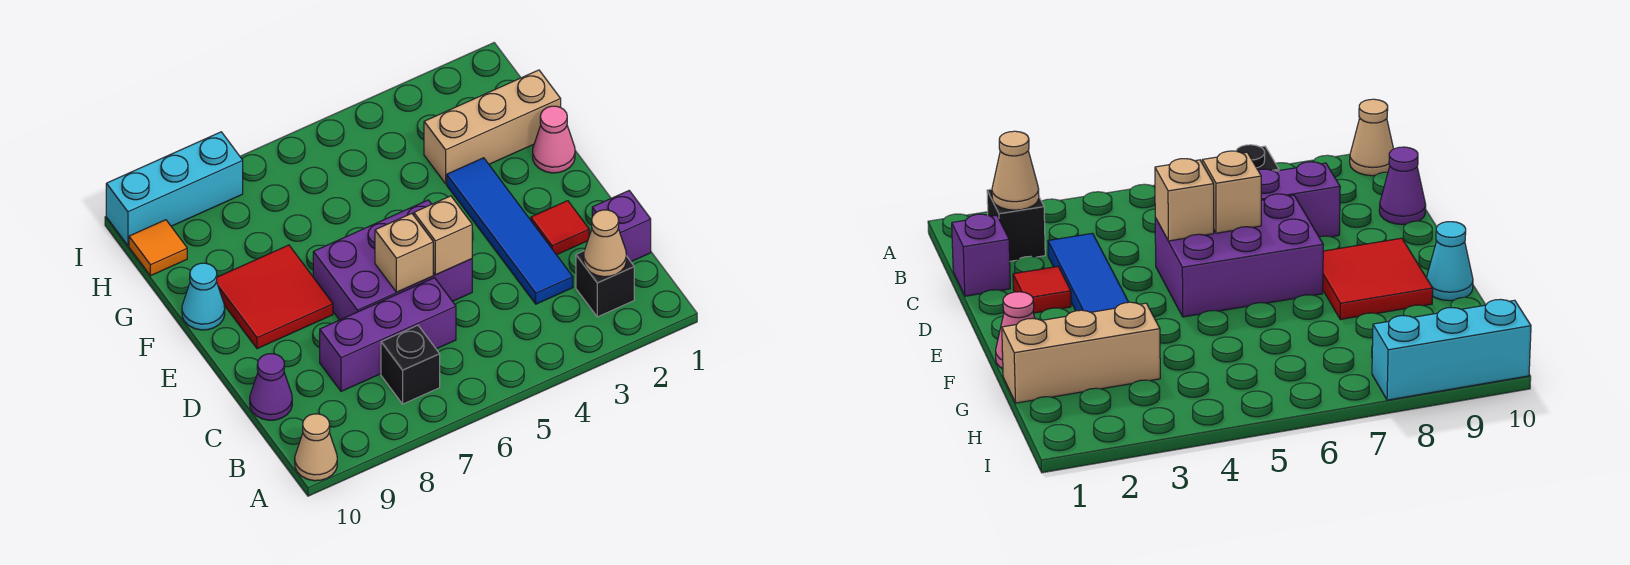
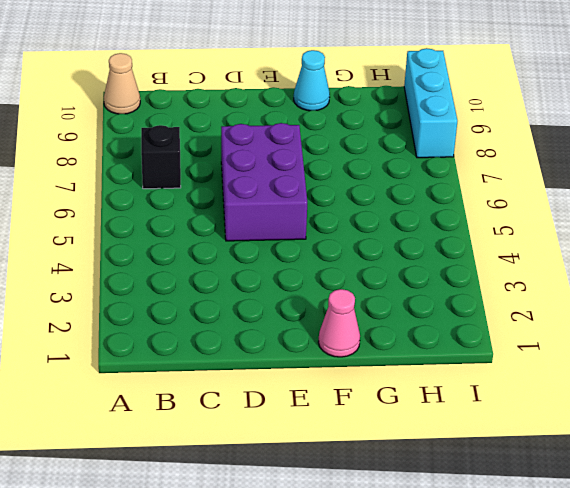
none -> black 1x1 brick [576,251,634,317]
none -> purple 1x1 brick [592,191,651,262]
none -> blue 1x4 tile [447,158,573,304]

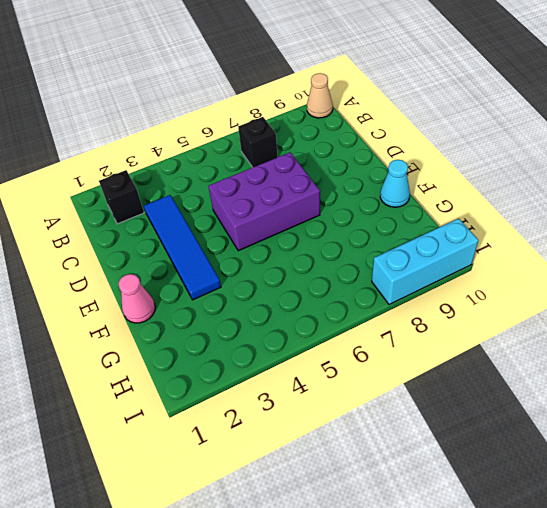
none -> purple 1x1 brick [592,191,651,262]
none -> purple 1x3 brick [320,278,456,391]
none -> purple 1x1 cone [250,354,292,420]

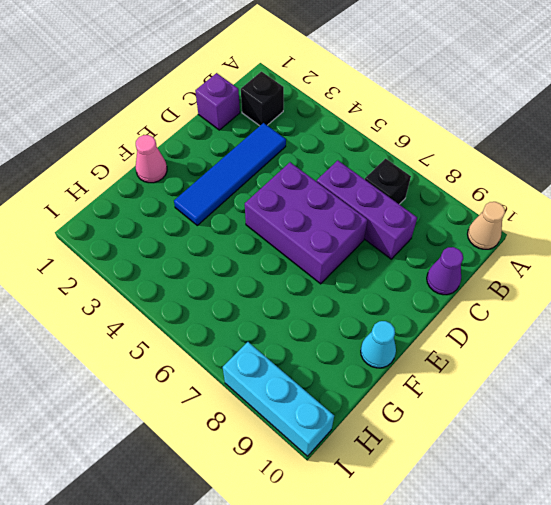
none -> red 1x1 tile [531,201,589,255]
none -> red 2x2 tile [217,245,333,349]
none -> tan 1x3 brick [424,70,561,183]

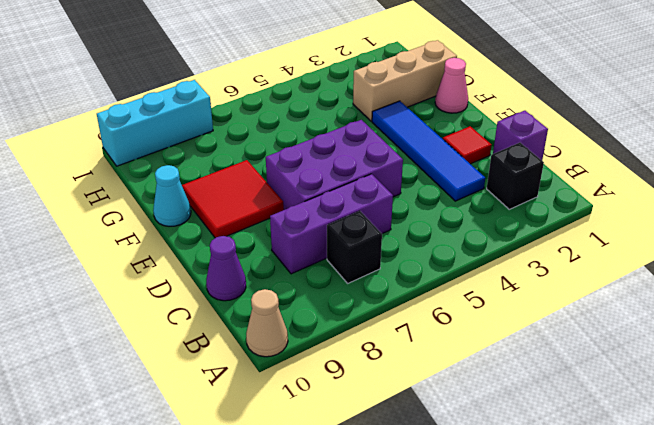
none -> orange 1x1 tile [129,220,187,276]
none -> tan 1x1 cone [584,210,626,277]
none -> tan 1x1 brick [414,196,472,275]

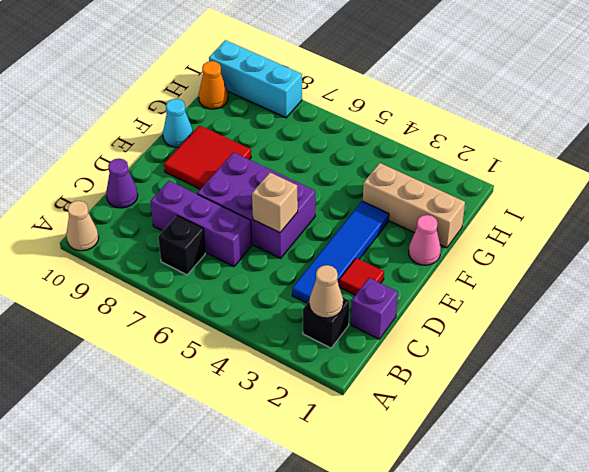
orange 1x1 cone [199,61,228,109] -> orange 1x1 tile [129,220,187,276]
none -> tan 1x1 brick [375,213,433,292]

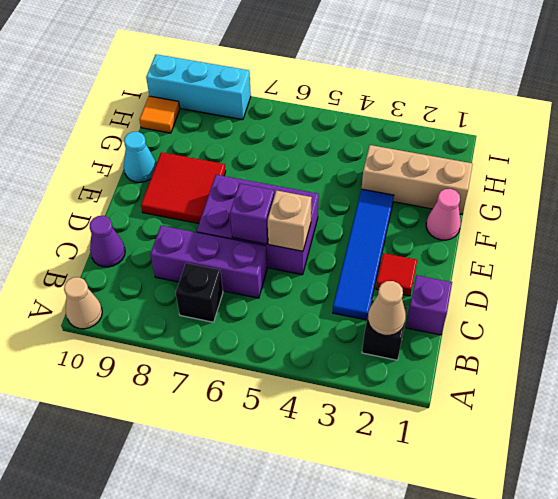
purple 1x1 brick [230,184,275,244] -> tan 1x1 brick [375,213,433,292]

